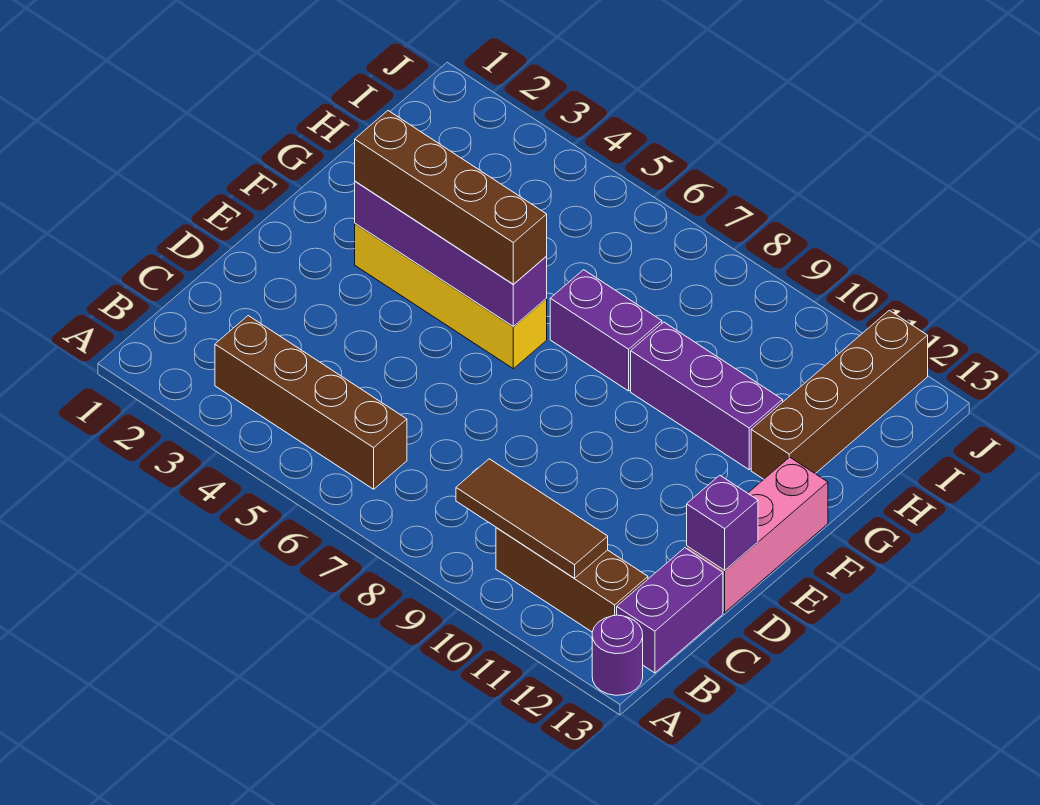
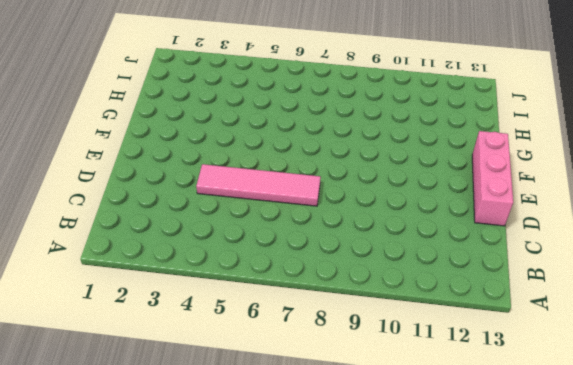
pink 1x4 tile [196,164,321,206] -> none
none -> purple 1x1 round brick [592,615,643,695]
none -> brown 1x4 brick [215,316,407,489]
none -> brown 1x3 brick [496,528,648,632]

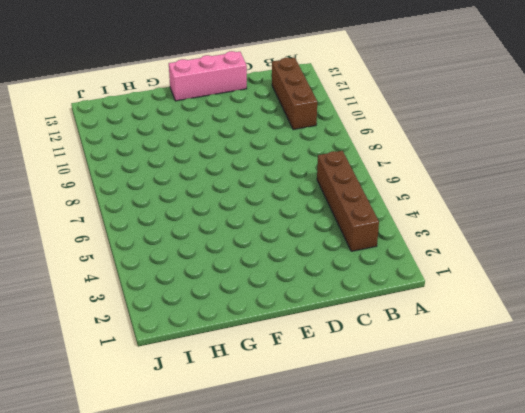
none -> purple 1x1 round brick [592,615,643,695]
none -> purple 1x2 brick [617,548,723,673]
none -> yellow 1x4 brick [355,224,547,369]

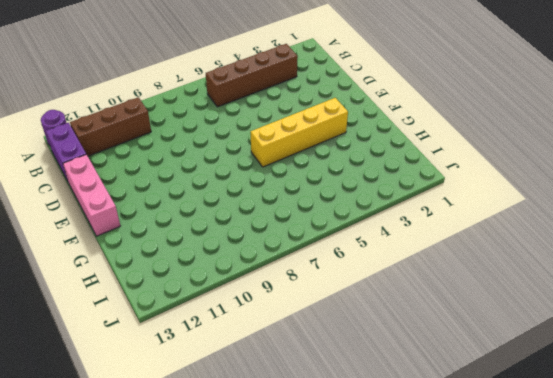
none -> purple 1x2 brick [550,270,662,391]
none -> purple 1x3 brick [631,322,783,470]
none -> brown 1x4 brick [751,310,928,479]

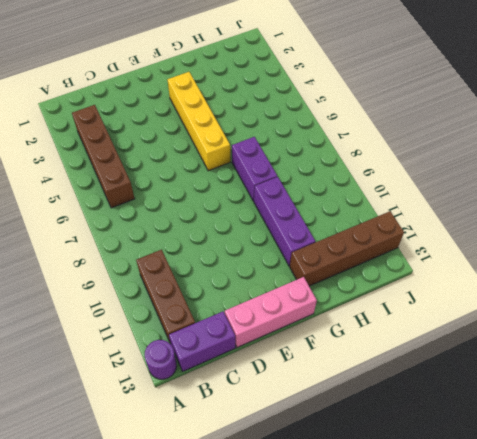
none -> brown 1x3 tile [456,459,608,578]
none -> purple 1x1 brick [687,475,758,570]
none -> purple 1x4 brick [355,181,547,327]

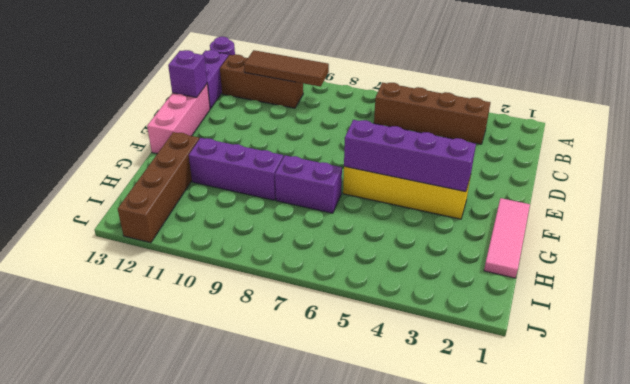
pink 1x3 tile [484,198,530,278] -> none
none -> brown 1x4 brick [355,111,547,284]

